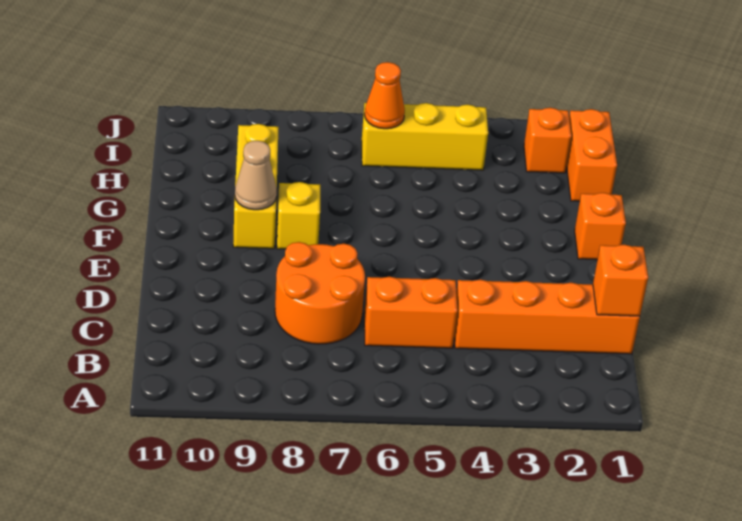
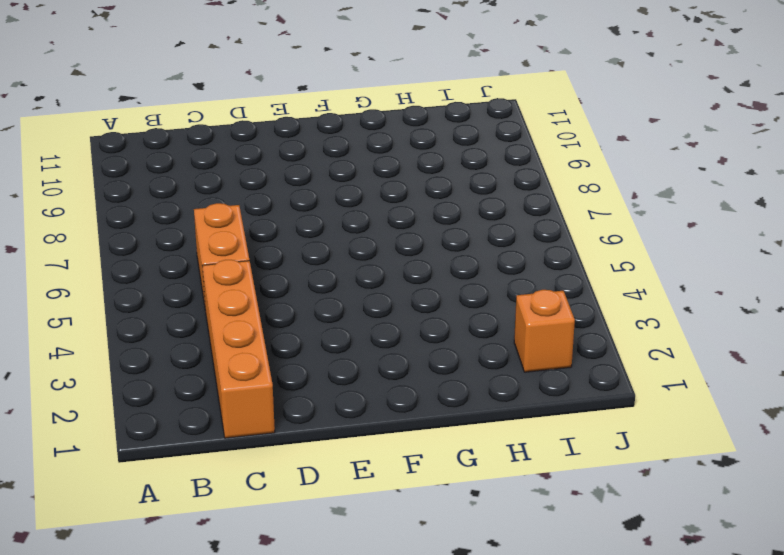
none -> orange 2x2 round brick [275,242,365,344]
none -> orange 1x1 brick [575,193,626,260]
none -> yellow 1x1 brick [277,182,320,249]

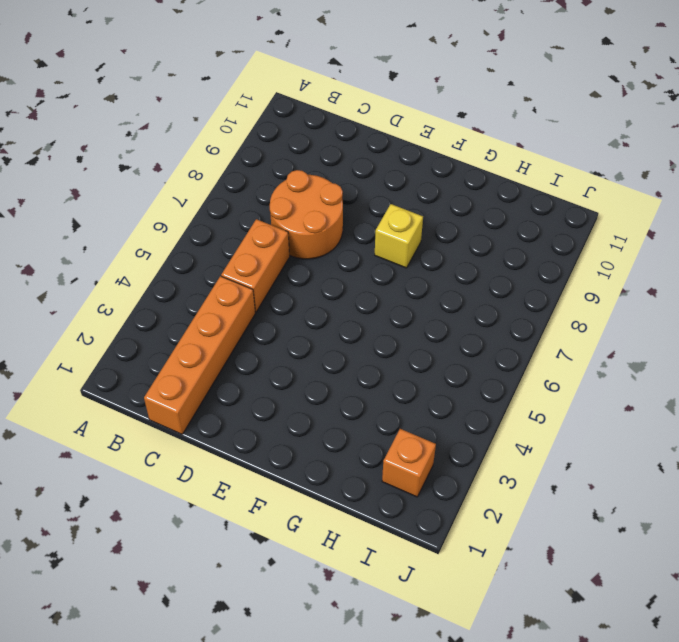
none -> orange 1x1 brick [575,193,626,260]
none -> yellow 1x3 brick [233,124,279,249]
none -> orange 1x2 brick [567,109,617,201]

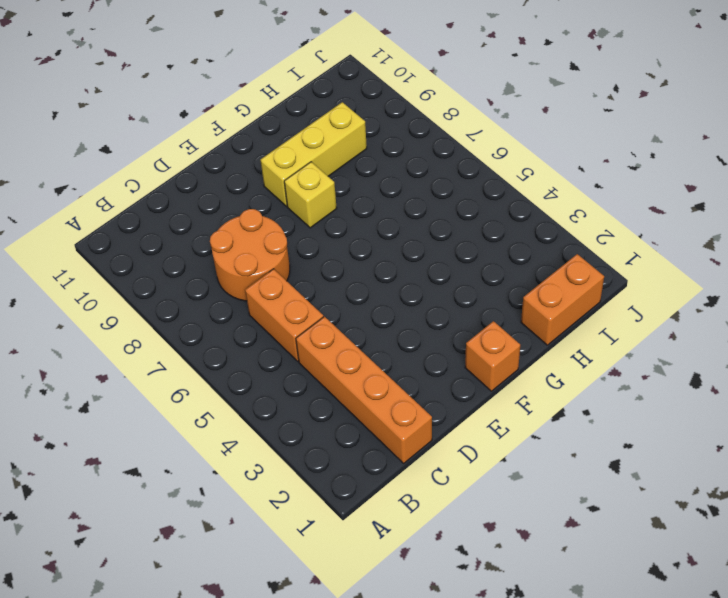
none -> orange 1x1 brick [524,108,572,173]
none -> yellow 1x3 brick [362,103,488,170]
none -> orange 1x1 brick [593,245,648,316]

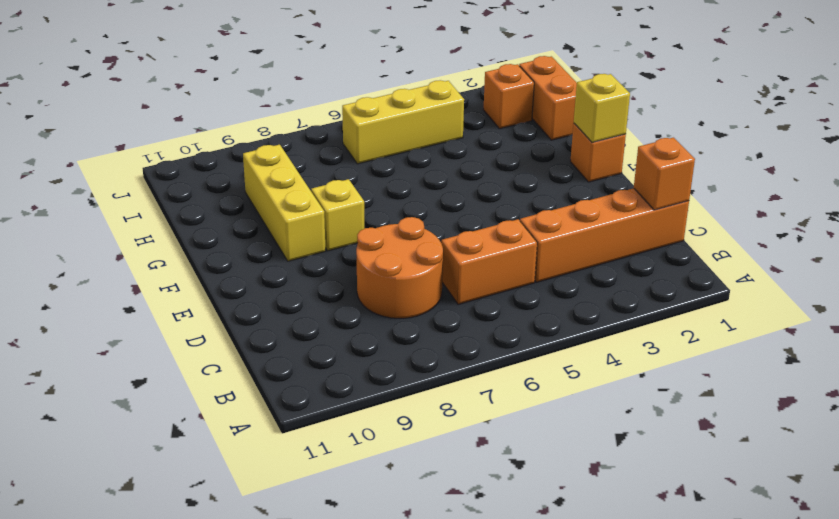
yellow 1x1 brick [574,74,630,143] -> none
none -> tan 1x1 cone [235,141,277,210]
none -> orange 1x1 cone [365,62,405,129]

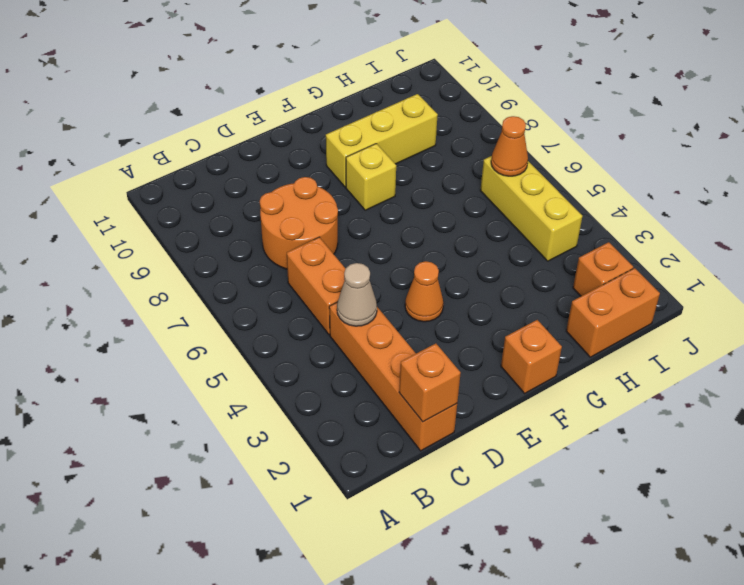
tan 1x1 cone [337,263,377,326] -> tan 1x1 cone moved to [235,141,277,210]
orange 1x1 cone [405,261,444,322] -> none

